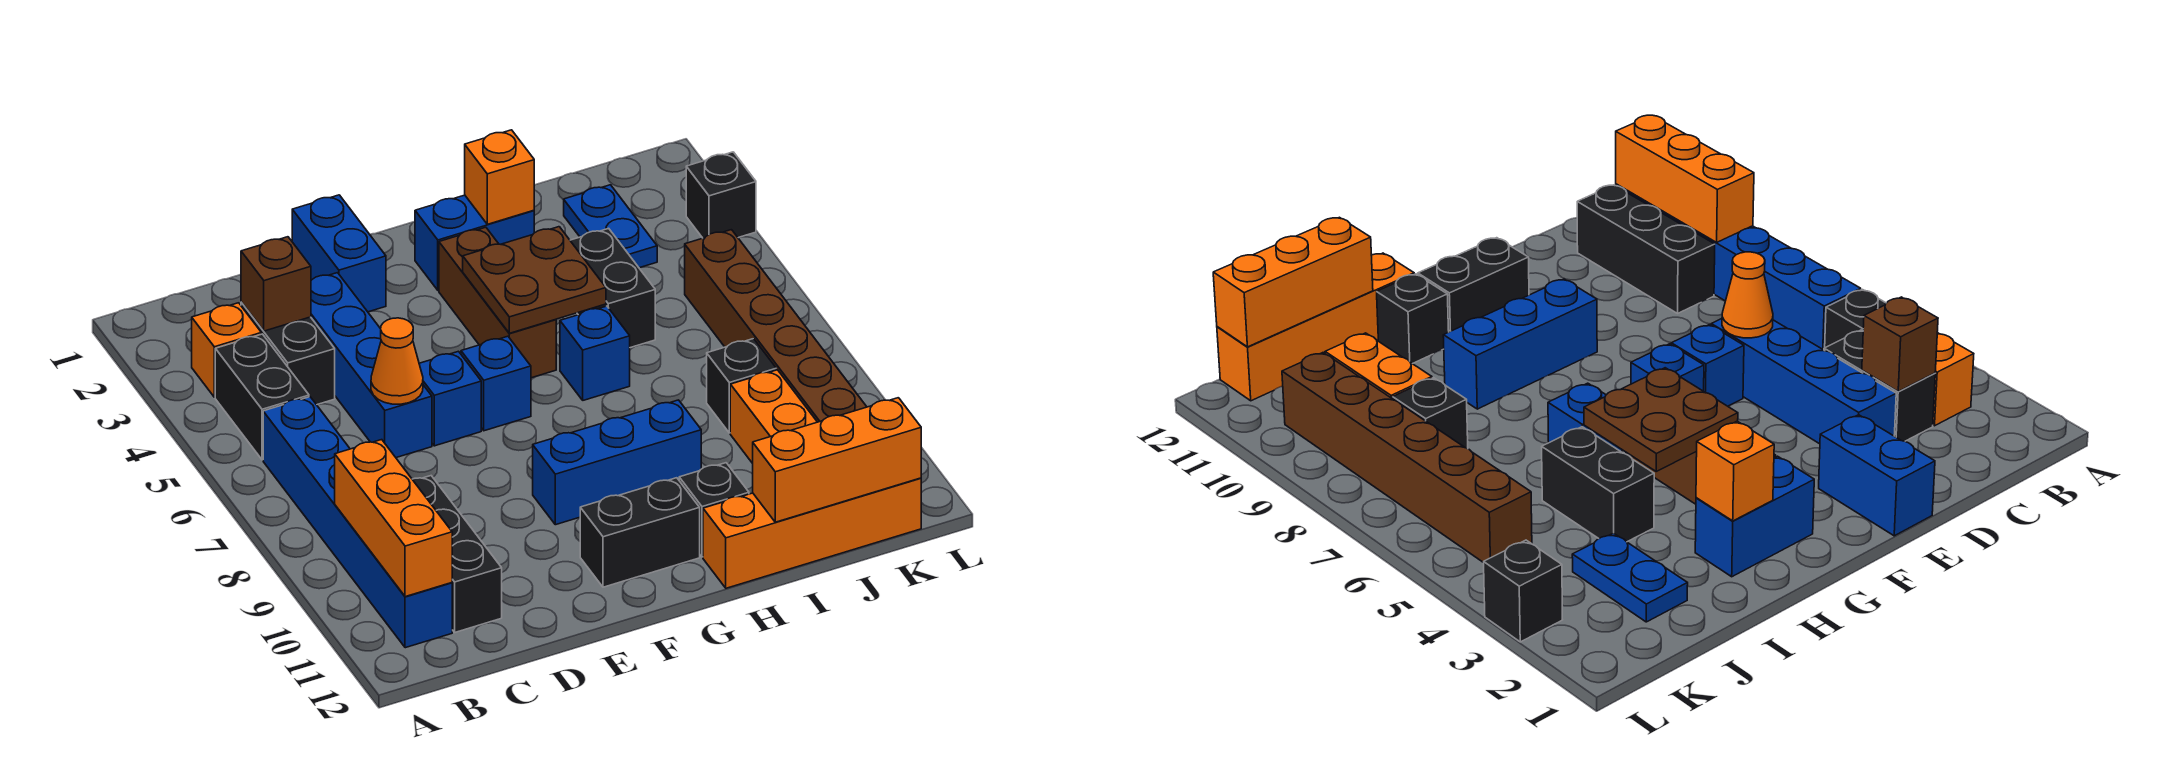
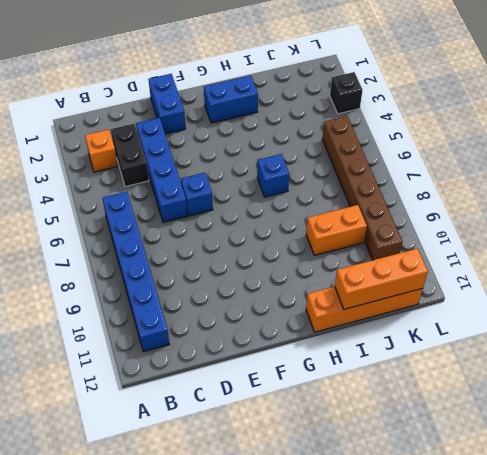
orange 1x2 brick [306,205,367,255] -> orange 1x2 brick turned to [730,370,817,463]
none -> black 1x2 brick [215,334,309,460]
none -> black 1x3 brick [412,476,502,632]
none -> blue 1x1 brick [461,336,531,431]

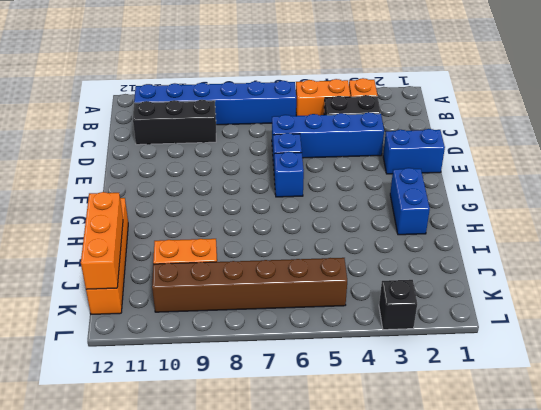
orange 1x2 brick [296,79,350,116] -> black 1x2 brick [215,334,309,460]
none -> blue 1x3 brick [533,400,701,525]
none -> black 1x2 brick [580,478,700,587]
none -> brown 1x3 brick [439,227,556,378]

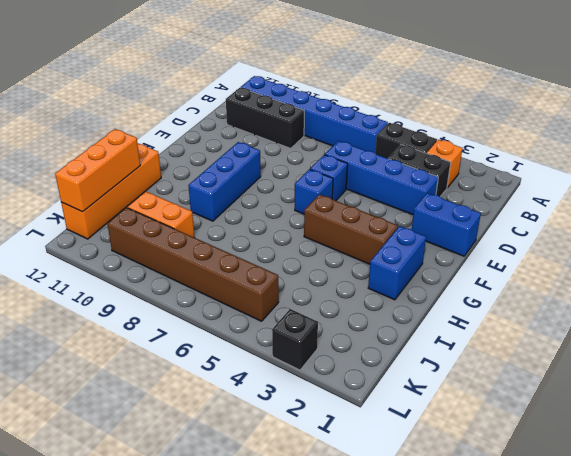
none -> black 1x2 brick [580,478,700,587]
none -> blue 1x1 brick [560,306,630,400]
none -> black 1x1 brick [679,463,749,557]

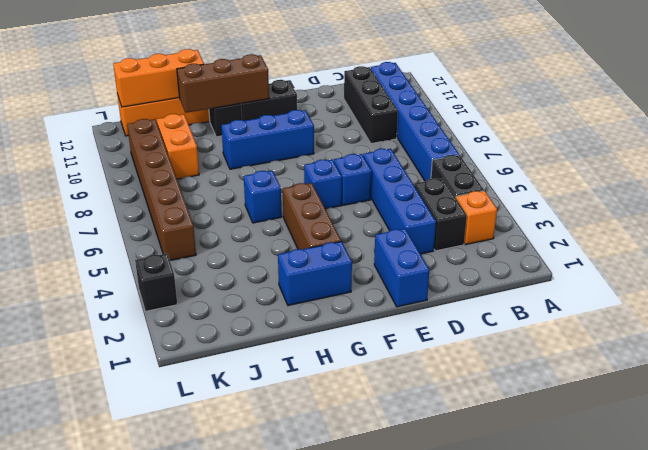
brown 1x3 brick [177,54,269,113] -> none
none -> black 1x2 brick [570,228,655,348]
none -> blue 1x2 plate [564,185,657,268]
none -> black 1x1 brick [707,339,776,433]

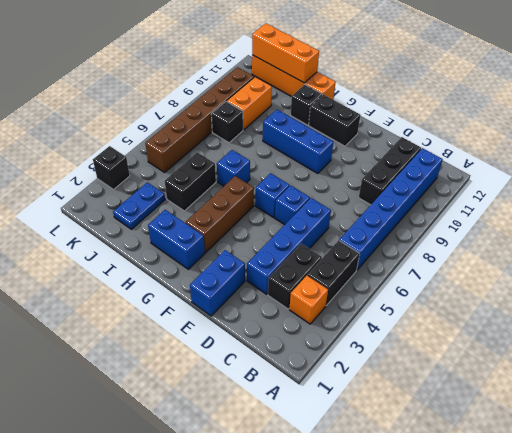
none -> orange 1x3 brick [335,440,452,597]
none -> brown 1x1 brick [241,237,311,331]
none -> orange 1x1 cone [371,318,423,404]

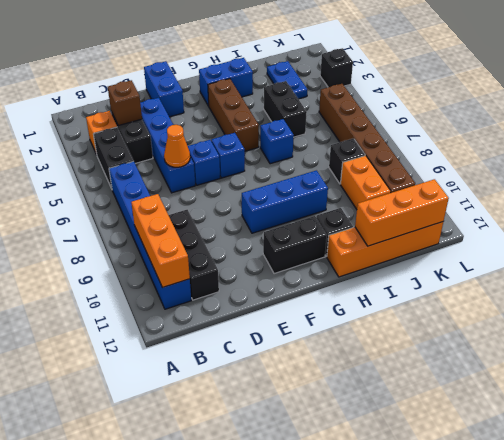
none -> brown 2x2 plate [463,227,606,333]
none -> orange 1x1 brick [465,130,534,224]

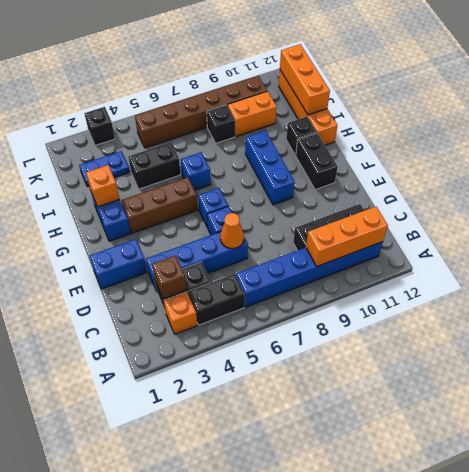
none -> brown 2x2 plate [463,227,606,333]

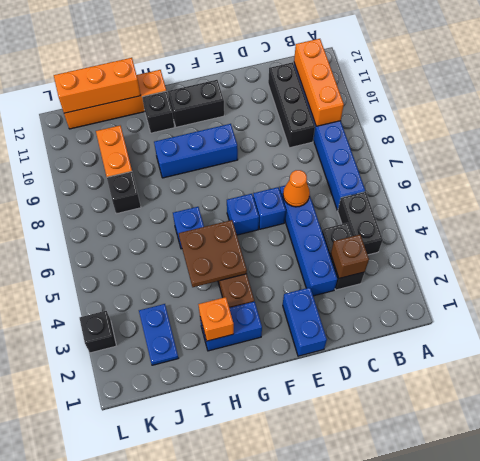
none -> orange 1x1 brick [192,303,261,397]
none -> black 1x2 brick [570,228,655,348]
none -> brown 1x6 brick [685,230,867,422]

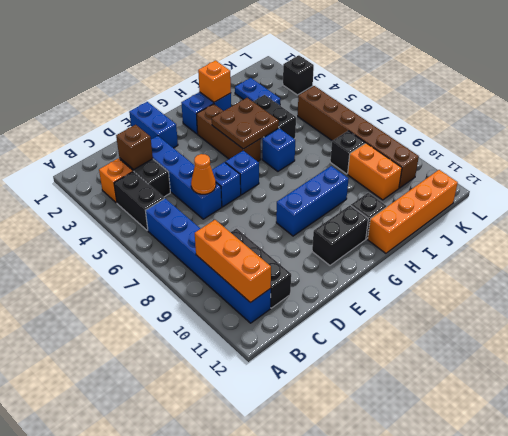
none -> orange 1x3 brick [753,398,921,522]

